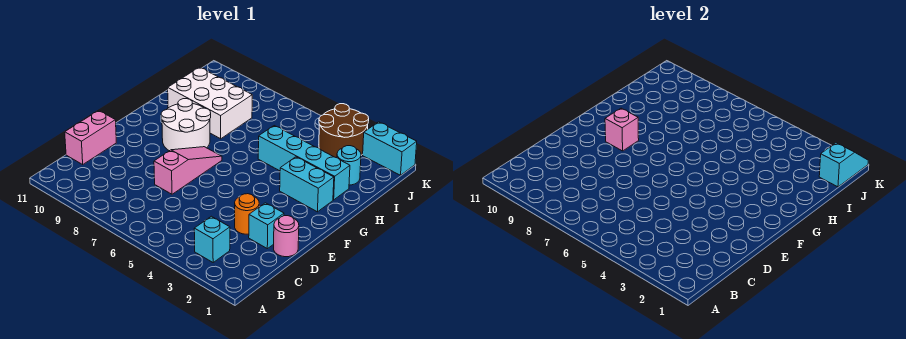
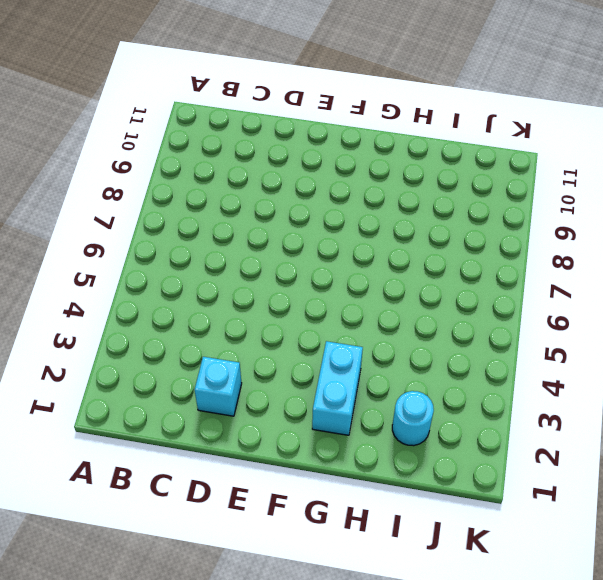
none -> cyan 1x1 brick [194,216,230,262]
none -> pink 1x2 brick [65,111,116,164]
none -> pink 1x1 round brick [274,216,299,257]

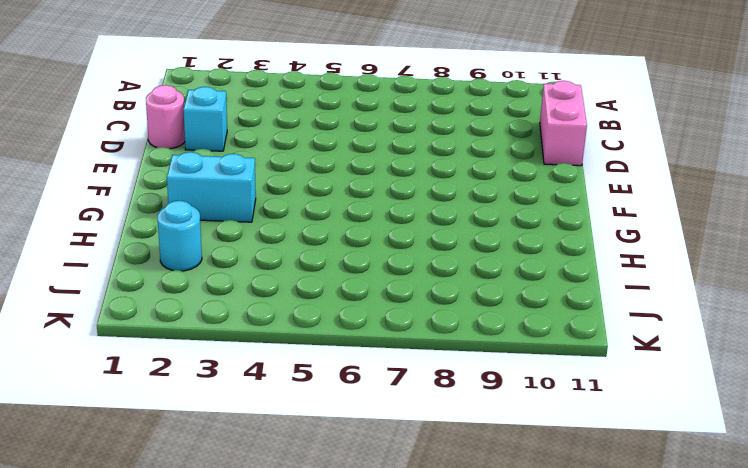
none -> cyan 1x1 brick [194,216,230,262]
none -> orange 1x1 round brick [235,194,259,234]
none -> pink 1x3 slope [154,147,222,194]

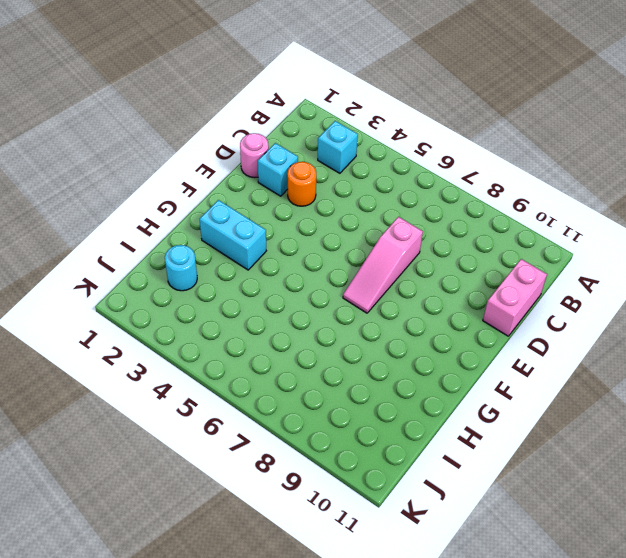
none -> white 2x2 round brick [161,99,211,151]
none -> cyan 1x4 brick [258,126,350,200]
none -> white 2x3 brick [168,67,252,139]

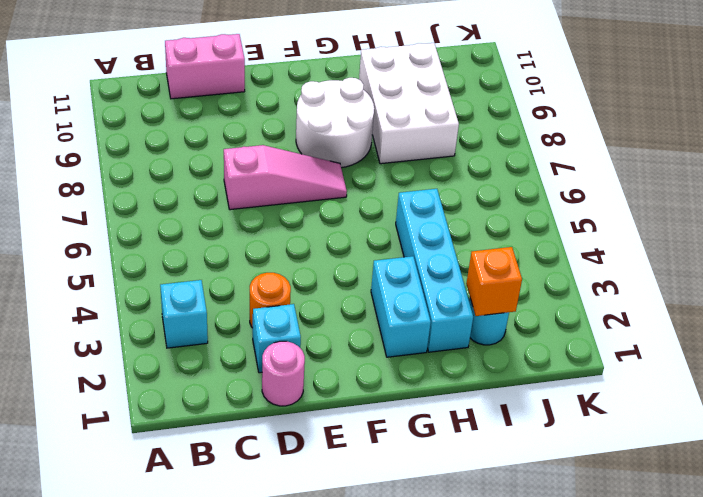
orange 1x1 brick [466,247,522,316] -> none
none -> brown 2x2 round brick [319,104,369,158]
none -> cyan 1x2 brick [363,122,417,175]
none -> pink 1x1 brick [605,108,639,151]

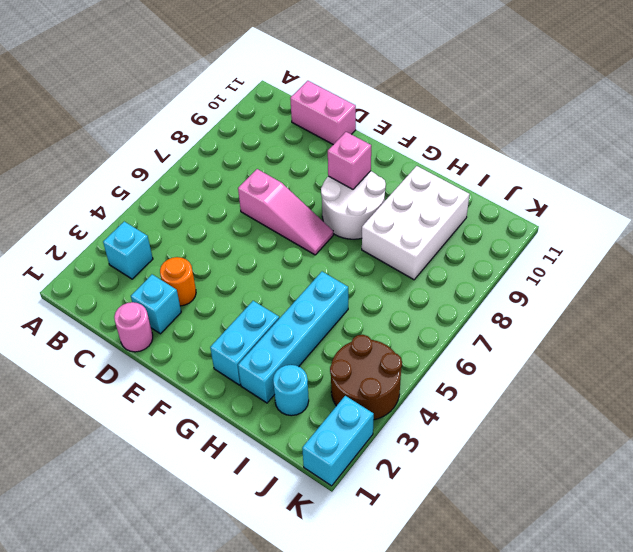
none -> cyan 1x2 slope [819,143,868,187]

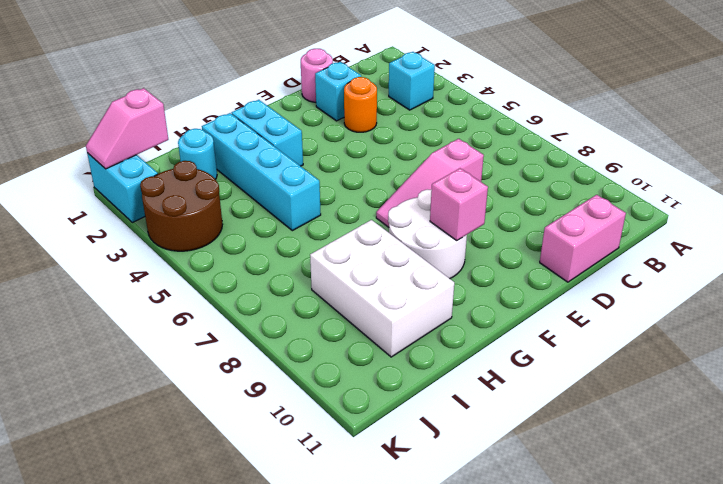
pink 1x2 slope [86,88,168,169] -> cyan 1x2 slope [819,143,868,187]

